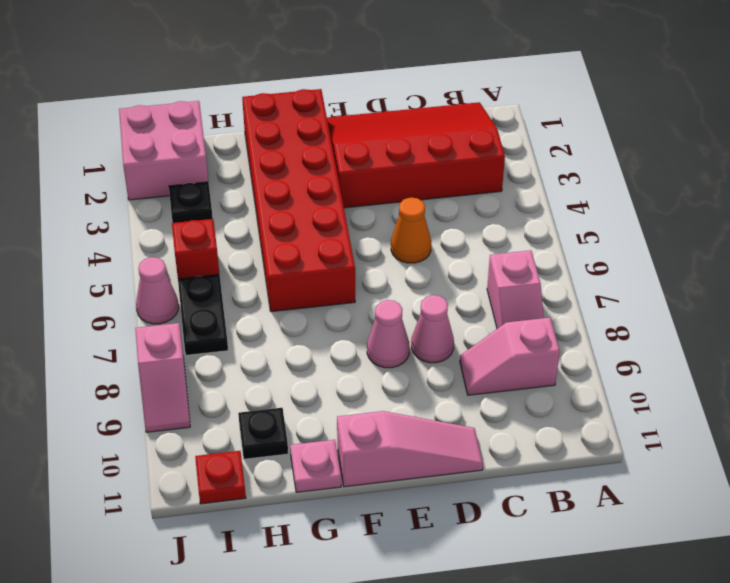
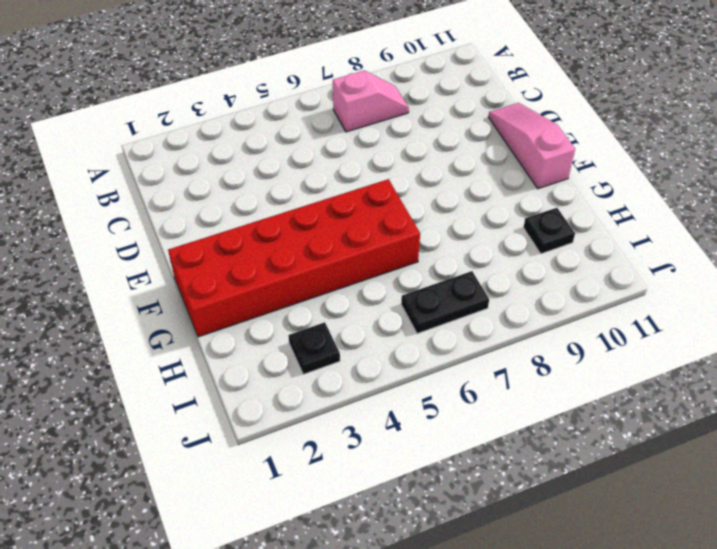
none -> red 3x4 slope [327,102,505,208]
none -> pink 1x2 slope [460,318,560,395]
none -> orange 1x1 cone [391,198,431,263]

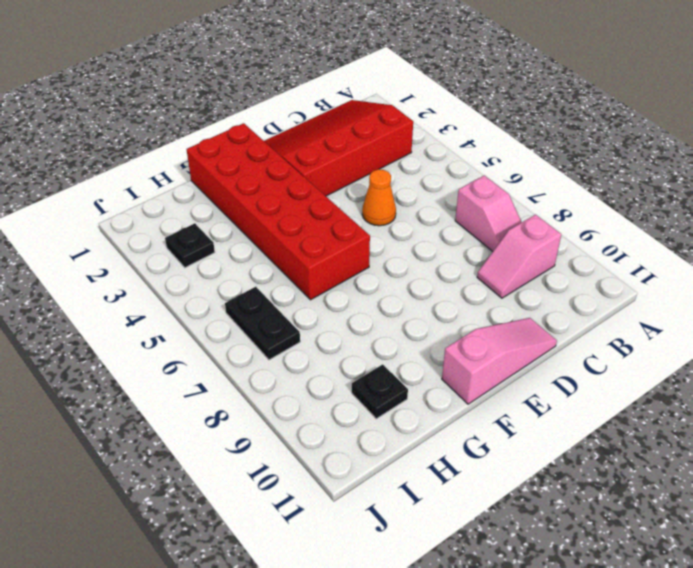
none -> pink 1x1 cone [411,295,454,363]
none -> pink 1x1 cone [367,300,409,368]
none -> pink 1x1 plate [290,440,341,492]

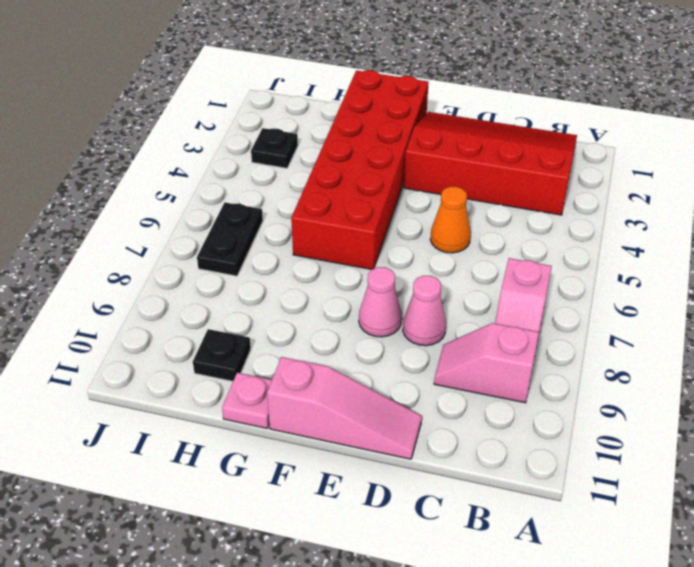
none -> pink 2x2 brick [119,101,208,200]
none -> red 1x1 brick [172,219,219,279]
none -> red 1x1 plate [195,451,246,504]

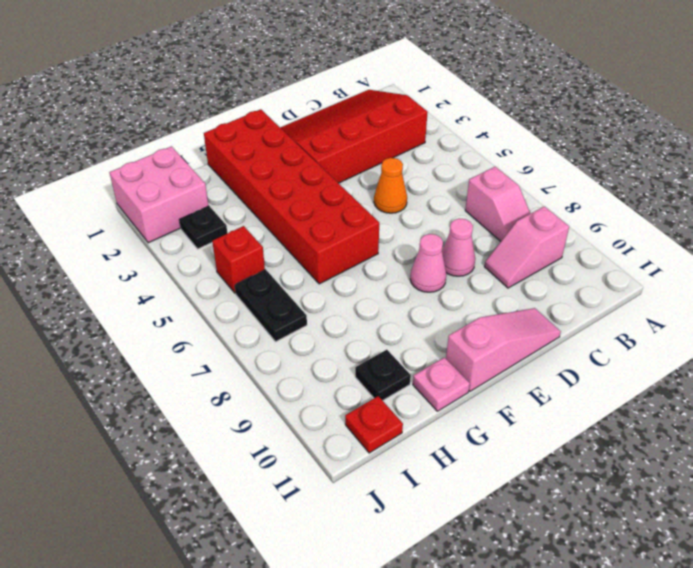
none -> pink 1x1 cone [136,257,179,324]
none -> pink 1x2 slope [135,323,190,432]

